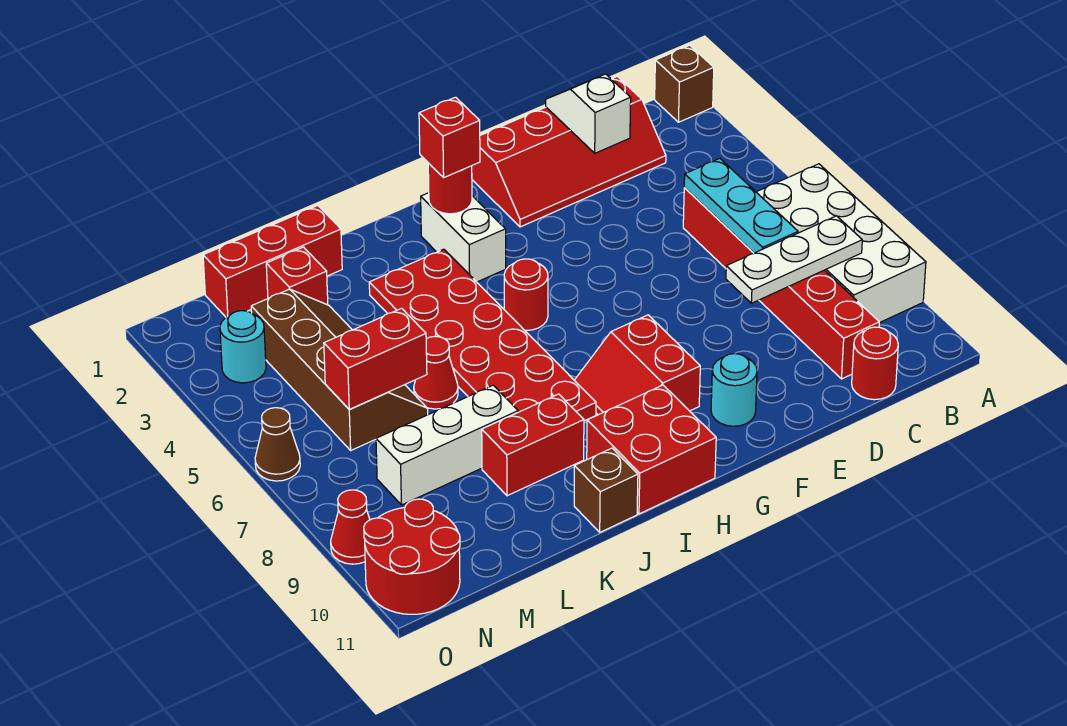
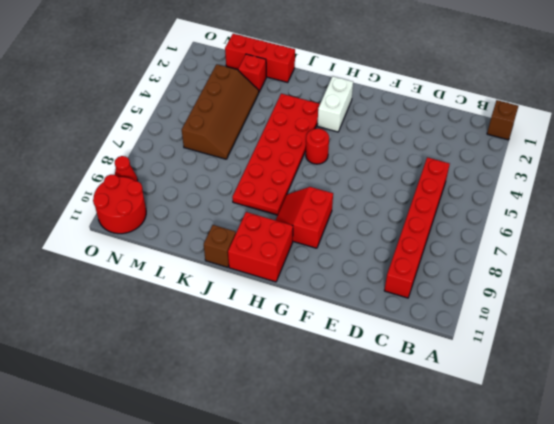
none -> white 2x4 brick [757,164,926,323]
none -> red 2x4 slope [472,76,666,227]
none -> red 1x1 round brick [852,327,898,400]

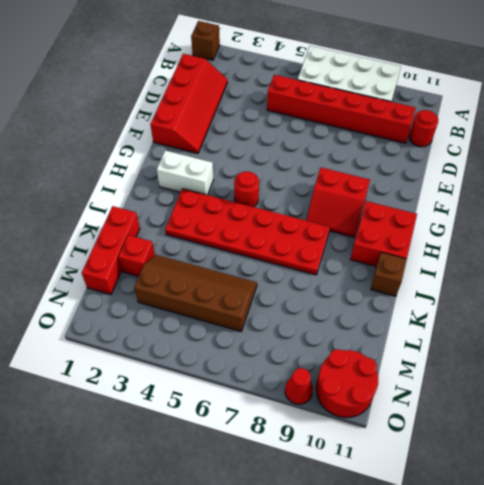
none -> cyan 1x1 round brick [711,354,757,426]
none -> red 1x2 brick [482,394,584,496]
none -> red 1x1 cone [414,336,458,409]

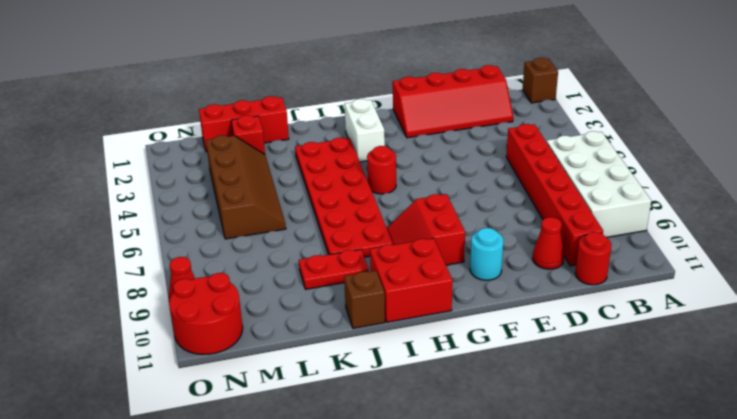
red 1x1 cone [533,217,564,269] -> red 1x1 cone moved to [414,336,458,409]
red 1x2 plate [299,249,369,289] -> red 1x2 brick [482,394,584,496]
none -> white 1x3 brick [376,385,518,505]
none -> cyan 1x1 round brick [220,311,266,383]
none -> brown 1x1 cone [255,408,300,481]

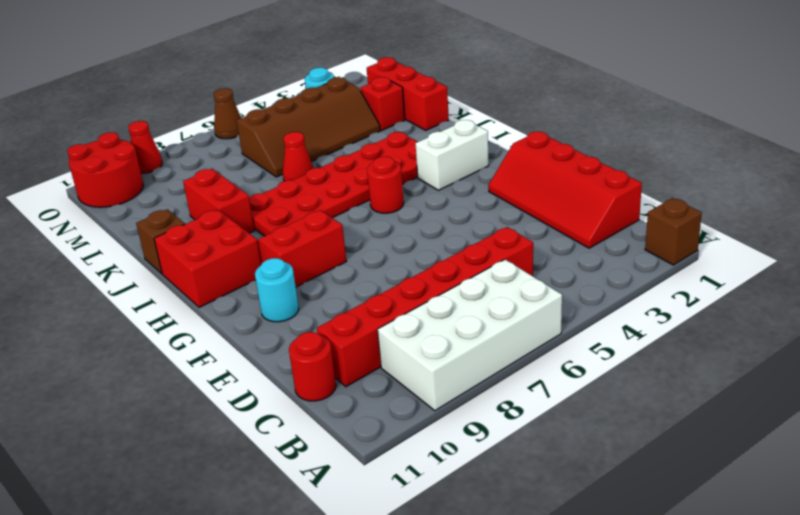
none -> white 1x3 brick [376,385,518,505]
none -> white 1x3 plate [726,216,862,303]
none -> cyan 1x3 plate [684,158,798,253]

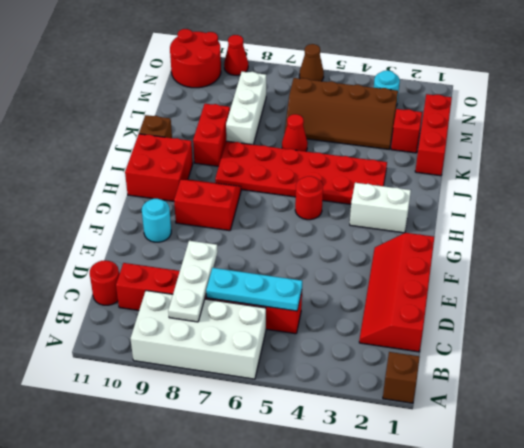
none -> white 1x2 slope [546,74,631,153]
none -> red 1x1 round brick [428,163,472,214]
none -> red 1x2 brick [324,308,427,409]

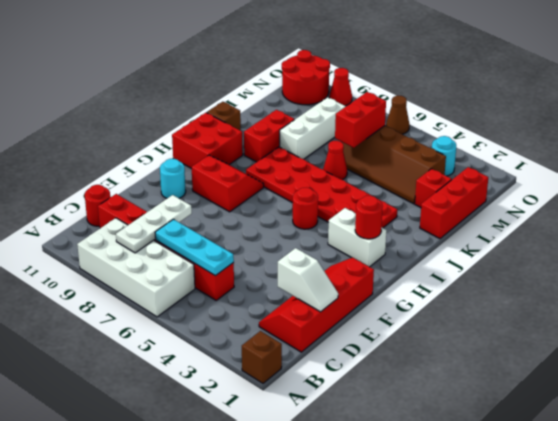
none -> red 1x1 brick [419,97,480,177]

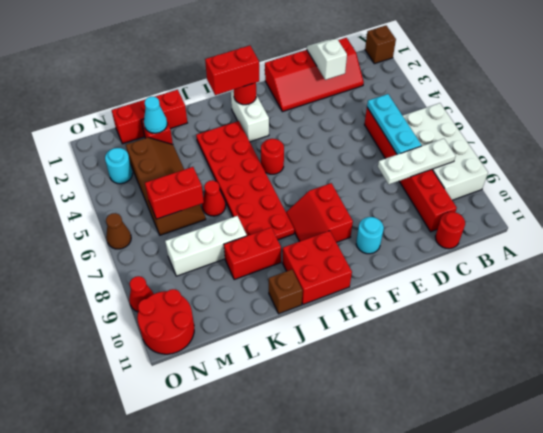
red 1x2 brick [205,46,259,95] -> red 1x1 brick [419,97,480,177]
cyan 1x1 cone [144,97,167,133] -> none

